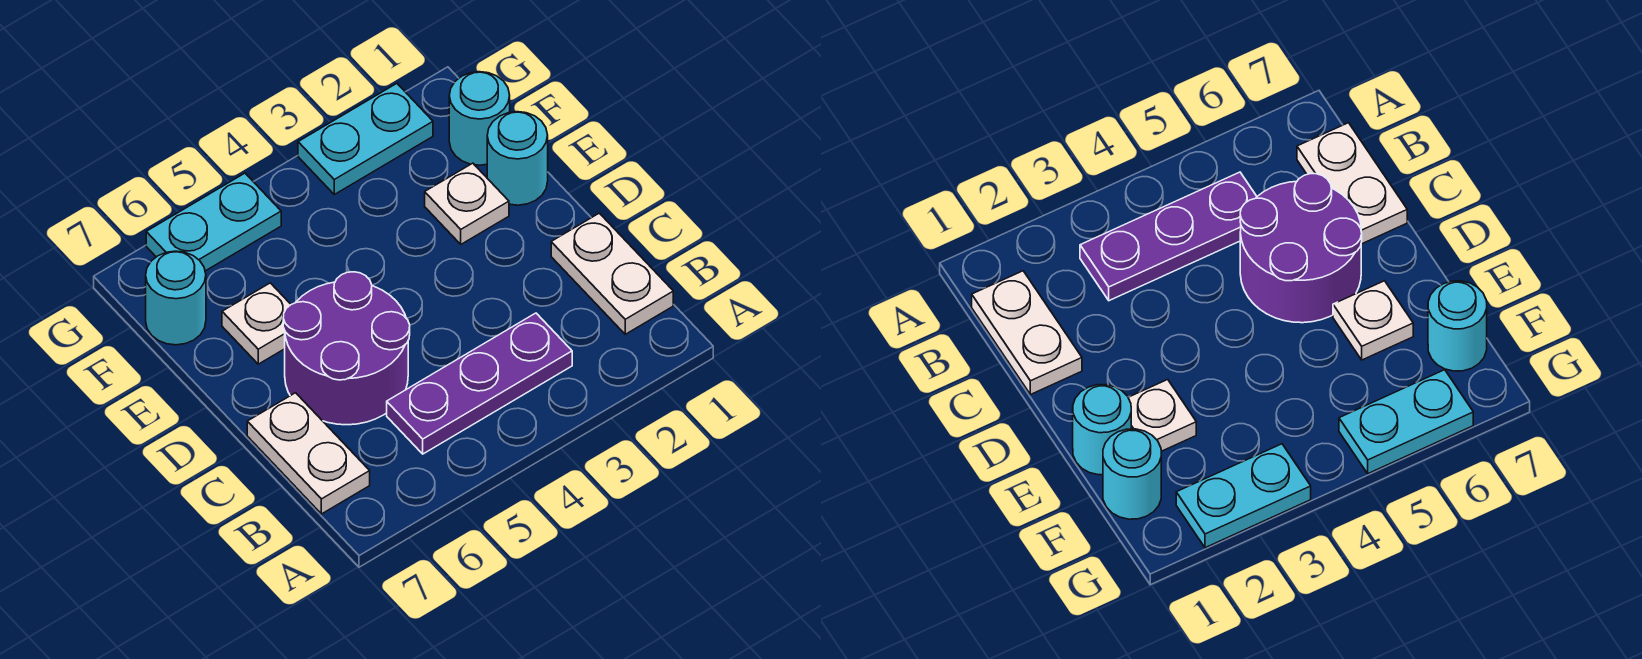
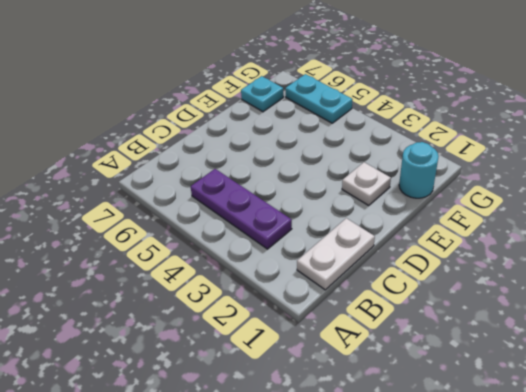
cyan 1x1 plate [241,76,284,112] -> cyan 1x1 round brick [146,251,206,345]
none -> white 1x2 plate [247,393,370,514]
none -> purple 2x2 round brick [283,272,410,425]

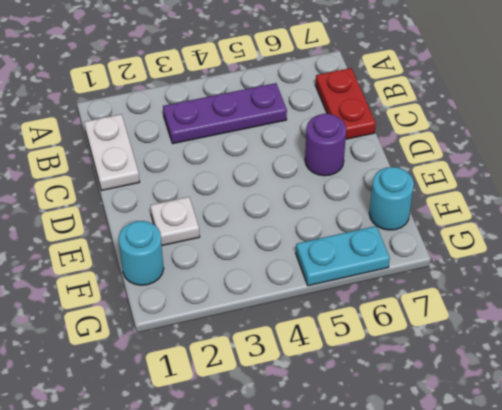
red 1x2 plate [315,68,376,139] -> white 1x2 plate [247,393,370,514]
purple 1x1 round brick [305,114,346,176] -> purple 2x2 round brick [283,272,410,425]
none -> cyan 1x1 round brick [487,112,548,205]
none -> white 1x1 plate [222,283,291,364]

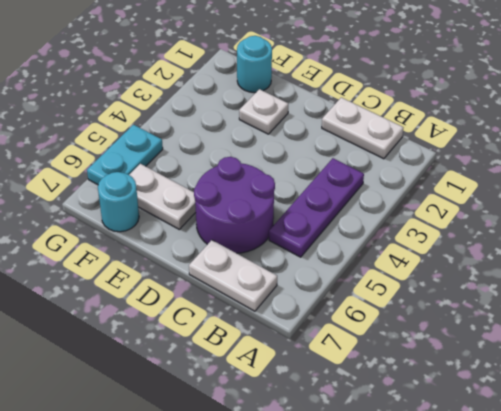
white 1x2 plate [129,164,196,229] -> white 1x1 plate [222,283,291,364]
none -> cyan 1x1 round brick [487,112,548,205]
none -> cyan 1x2 plate [298,84,433,194]

